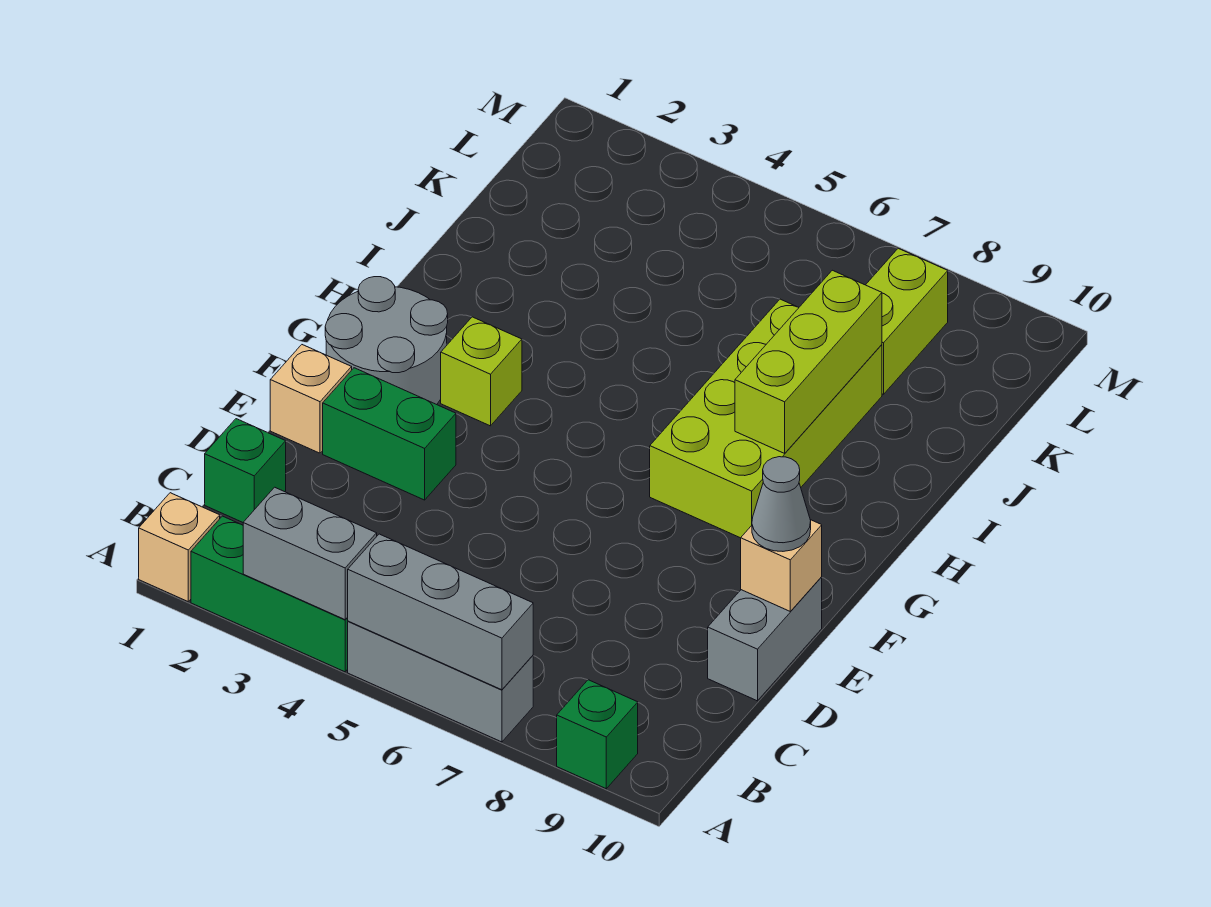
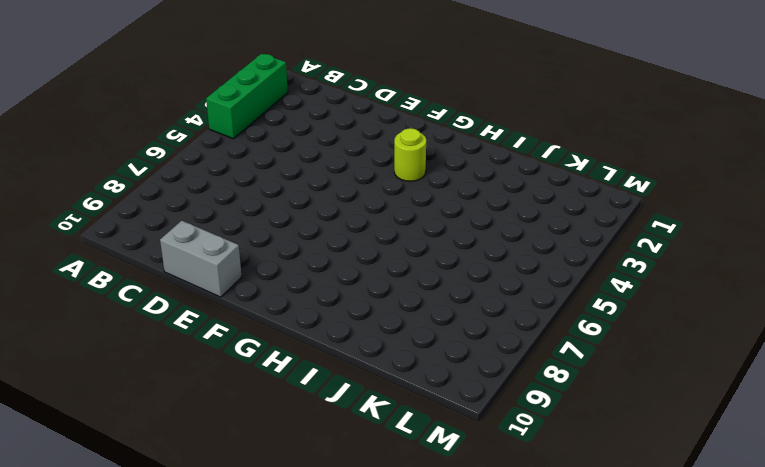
lime 1x1 round brick [394,128,426,181] -> lime 1x1 brick [441,317,522,426]
none -> tan 1x1 brick [139,493,220,601]
none -> grey 1x3 brick [348,621,533,742]
none -> green 1x1 brick [557,680,638,789]

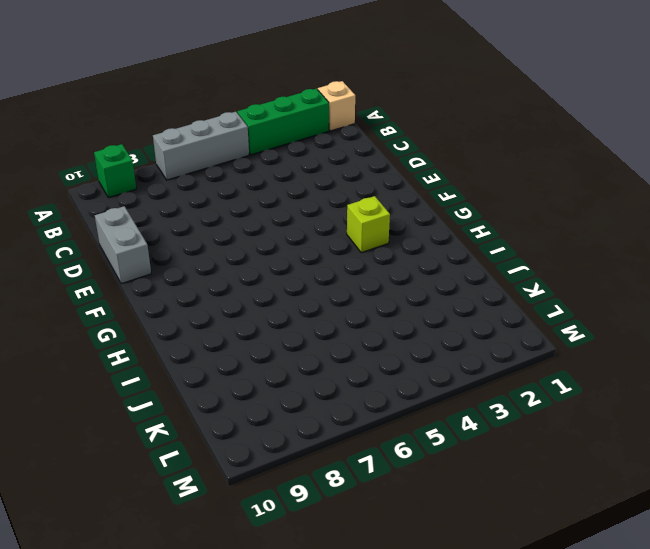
none -> green 1x1 brick [205,419,286,522]
none -> tan 1x1 brick [270,345,352,453]
none -> green 1x2 brick [323,368,456,500]

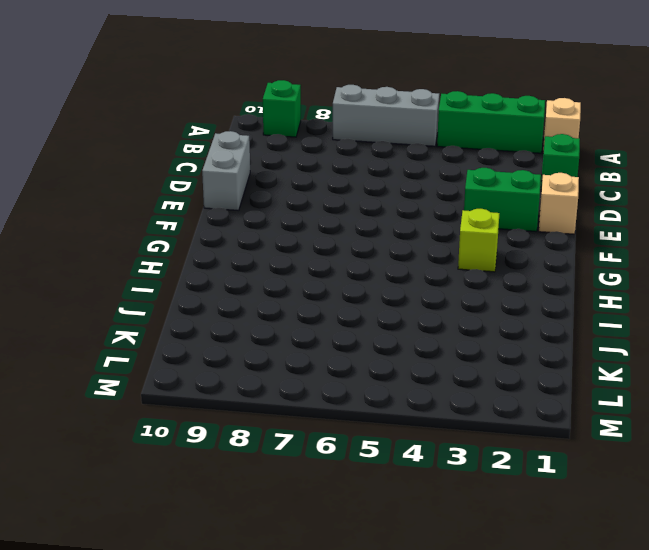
none -> grey 2x2 round brick [325,277,448,405]
none -> lime 2x4 brick [650,299,882,538]
none -> lime 1x2 brick [866,248,948,394]

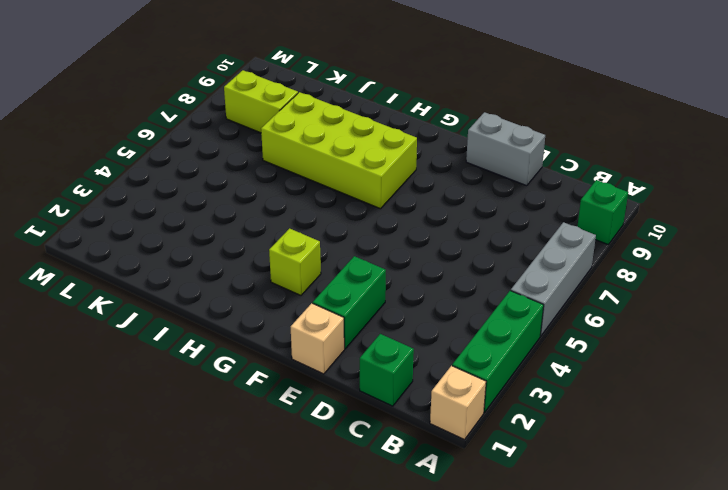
none -> grey 2x2 round brick [325,277,448,405]
none -> grey 1x2 brick [243,487,377,620]
none -> grey 1x3 brick [347,534,533,690]

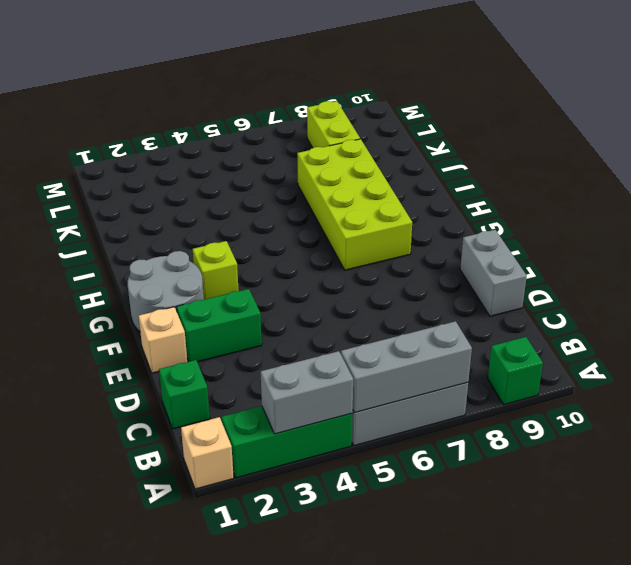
none -> tan 1x1 brick [741,520,822,612]
none -> lime 1x3 brick [735,270,882,453]
none -> grey 1x1 cone [752,457,811,551]

